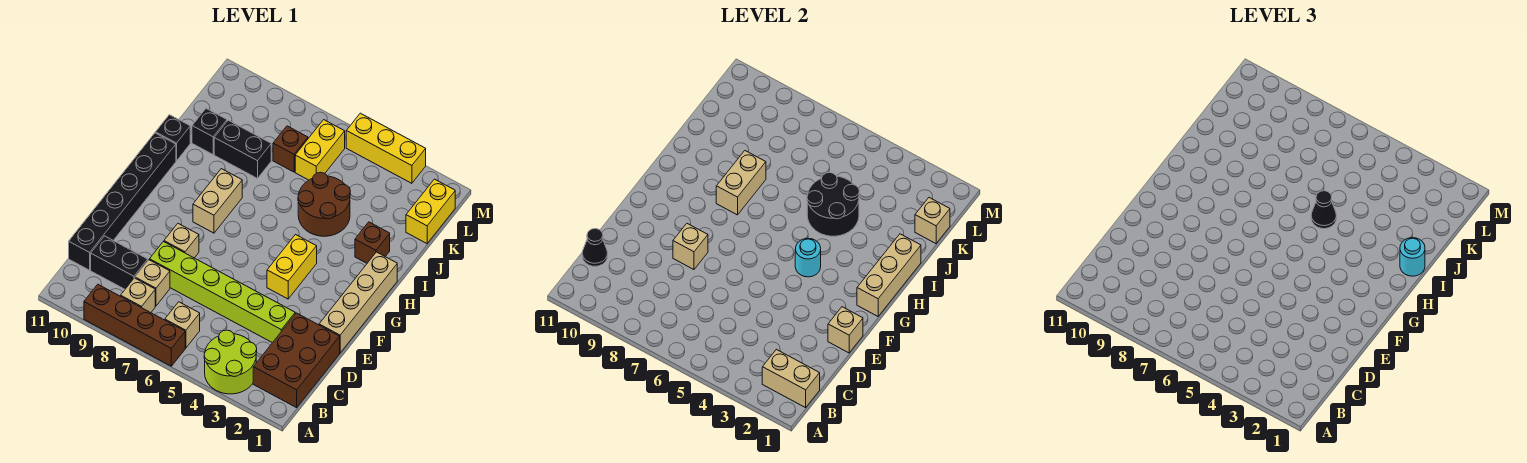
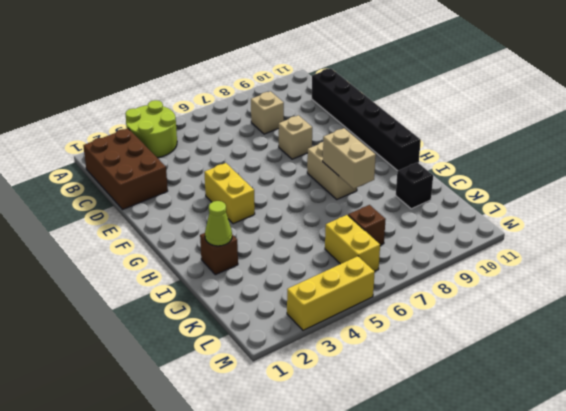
lime 1x1 cone [205,201,232,246] -> none
none -> brown 1x4 brick [84,284,185,366]
none -> tan 1x1 brick [165,302,200,348]
none -> tan 1x1 brick [121,278,155,313]
none -> black 1x2 brick [91,236,148,289]

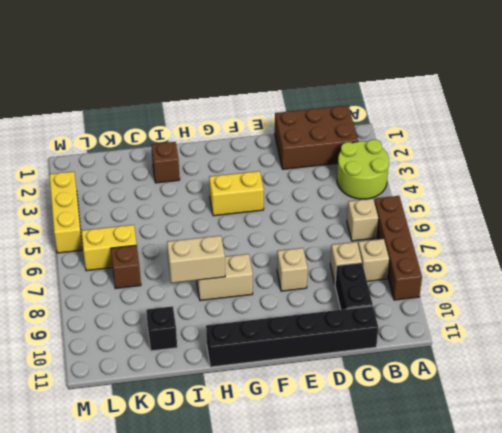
none -> lime 1x6 brick [150,242,295,343]
none -> tan 1x4 brick [319,252,397,353]
none -> brown 2x2 round brick [298,172,350,236]
none -> black 1x1 brick [155,115,190,161]

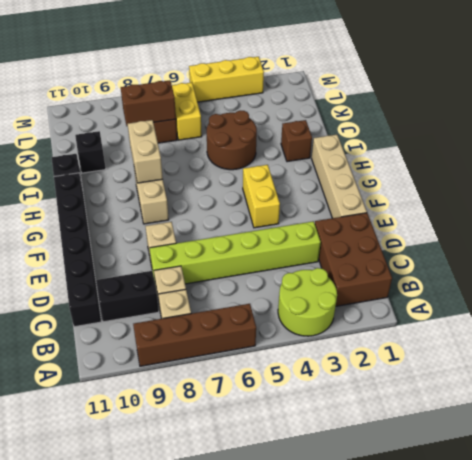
brown 1x2 brick [121,80,176,126] -> none
none -> tan 1x1 brick [165,302,200,348]
none -> black 1x2 brick [214,120,271,178]
none -> yellow 1x2 brick [406,179,455,243]
none -> tan 1x2 brick [762,349,820,408]

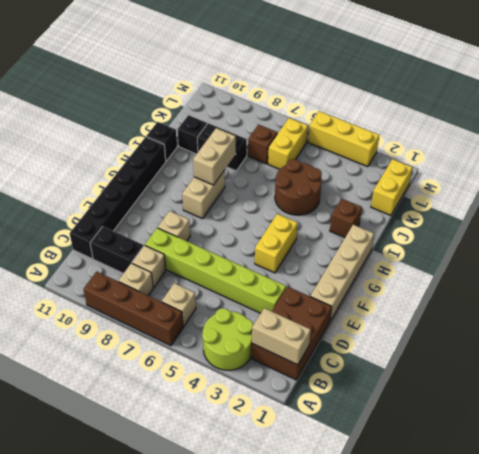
none -> black 1x1 cone [582,229,608,266]
none -> tan 1x1 brick [828,307,863,353]
none -> tan 1x1 brick [673,224,708,269]
none -> tan 1x3 brick [857,234,921,316]

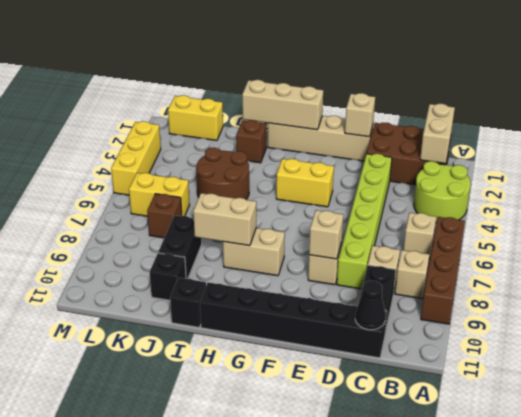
none -> cyan 1x1 round brick [795,238,821,277]
none -> black 2x2 round brick [807,172,859,236]
none -> tan 1x1 brick [915,198,950,243]
none -> cyan 1x1 round brick [1400,238,1425,276]

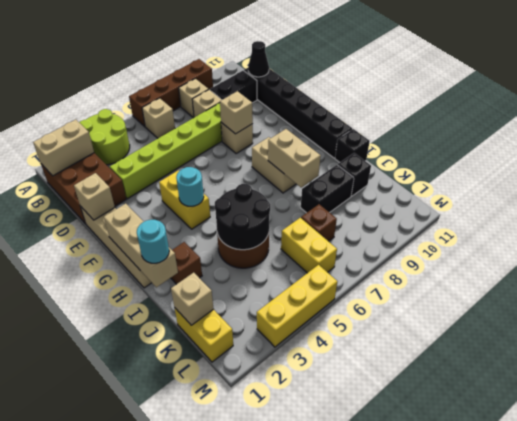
none -> black 1x1 cone [1311,191,1336,229]

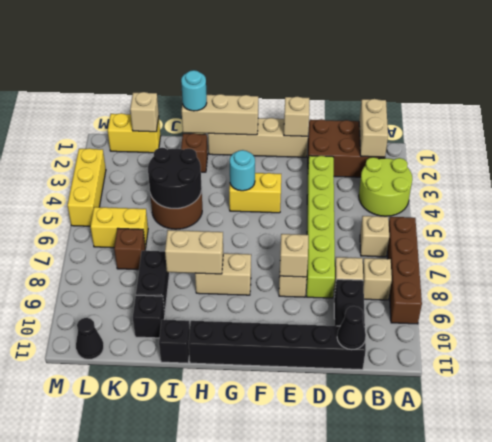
black 1x1 cone [76,318,104,360] -> black 1x1 cone moved to [1311,191,1336,229]

